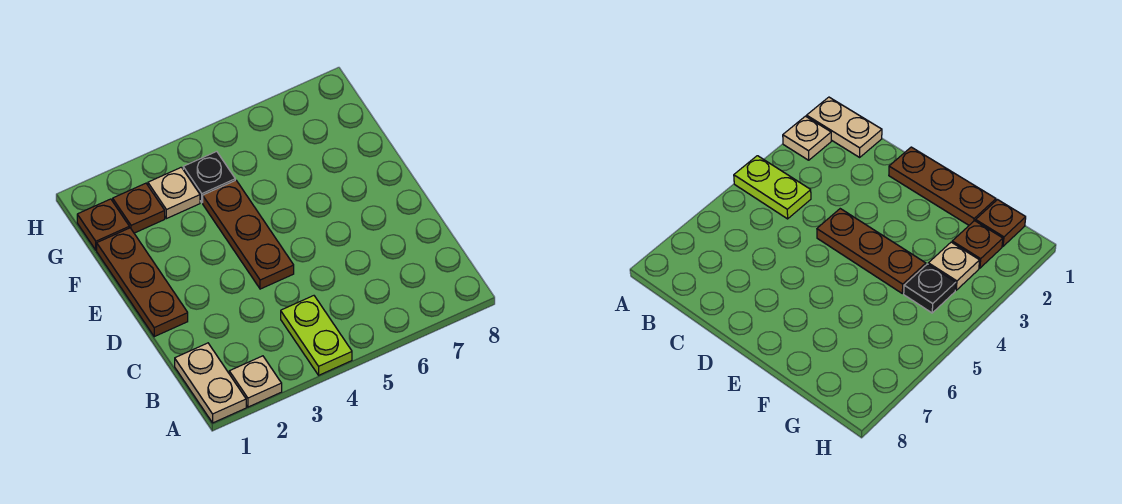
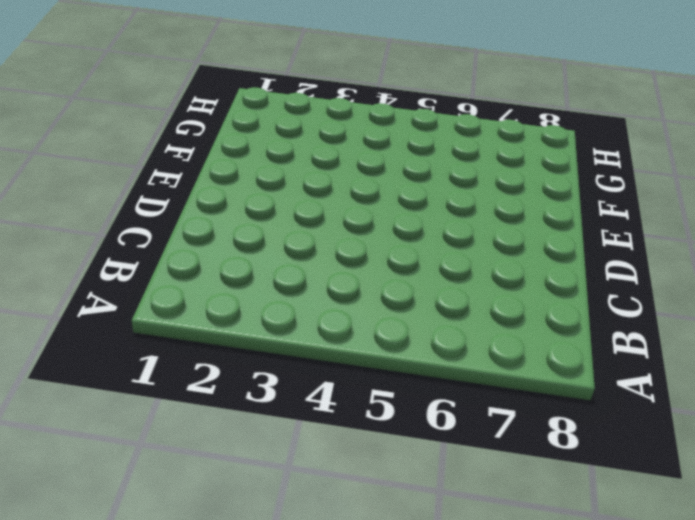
none -> tan 1x2 plate [175,343,246,423]
none -> tan 1x1 plate [229,356,282,407]

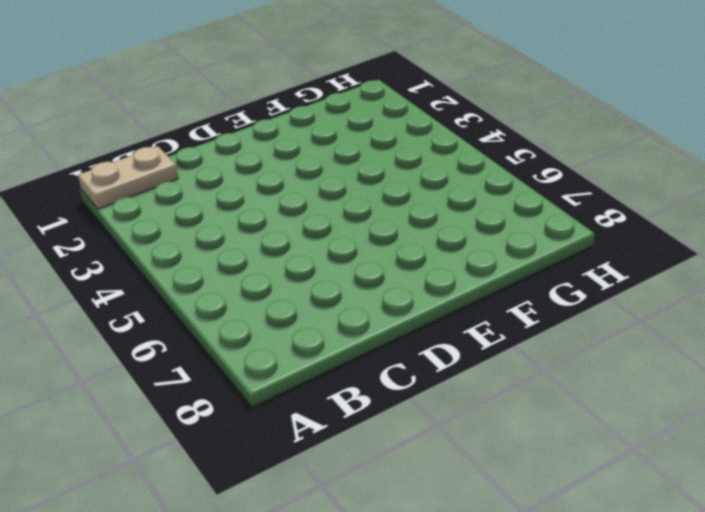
none -> tan 1x1 plate [229,356,282,407]
none -> lime 1x2 plate [281,296,352,375]

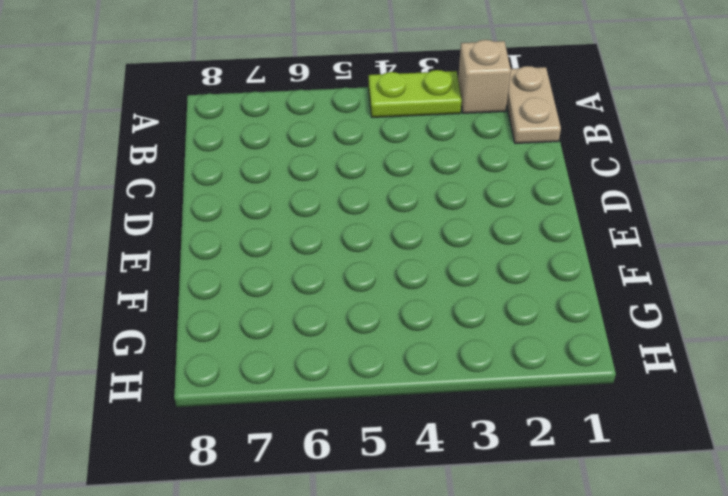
tan 1x1 brick [458,40,511,113] -> tan 1x1 plate [229,356,282,407]
lime 1x2 plate [369,70,462,117] -> lime 1x2 plate turned to [281,296,352,375]
none -> brown 1x3 plate [97,228,188,337]
none -> brown 1x3 plate [203,180,294,289]

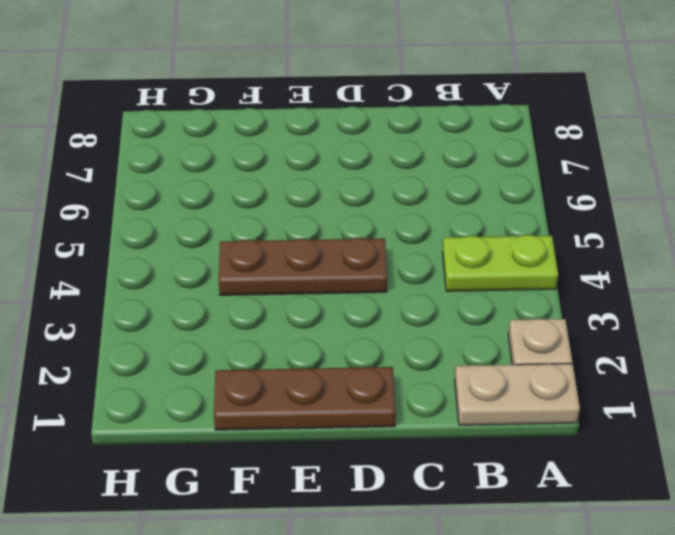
none -> brown 1x1 plate [77,199,129,250]
none -> brown 1x1 plate [113,183,165,233]

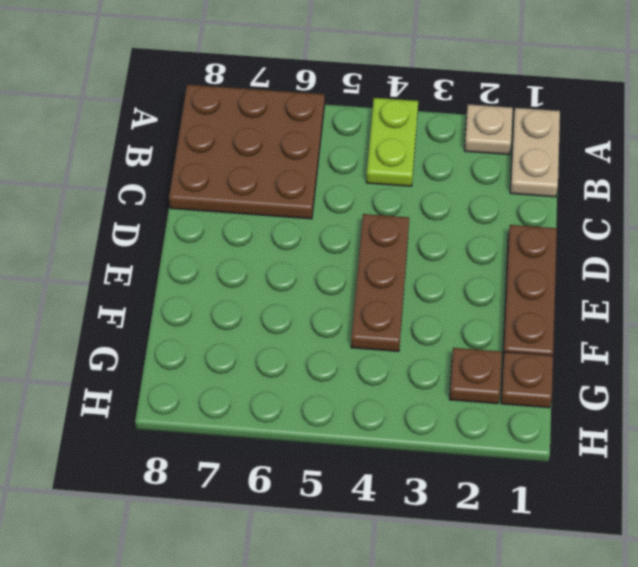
brown 3x3 plate [169,85,325,219] -> none
none -> tan 1x1 plate [148,167,200,219]
none -> black 1x1 plate [183,151,235,203]

